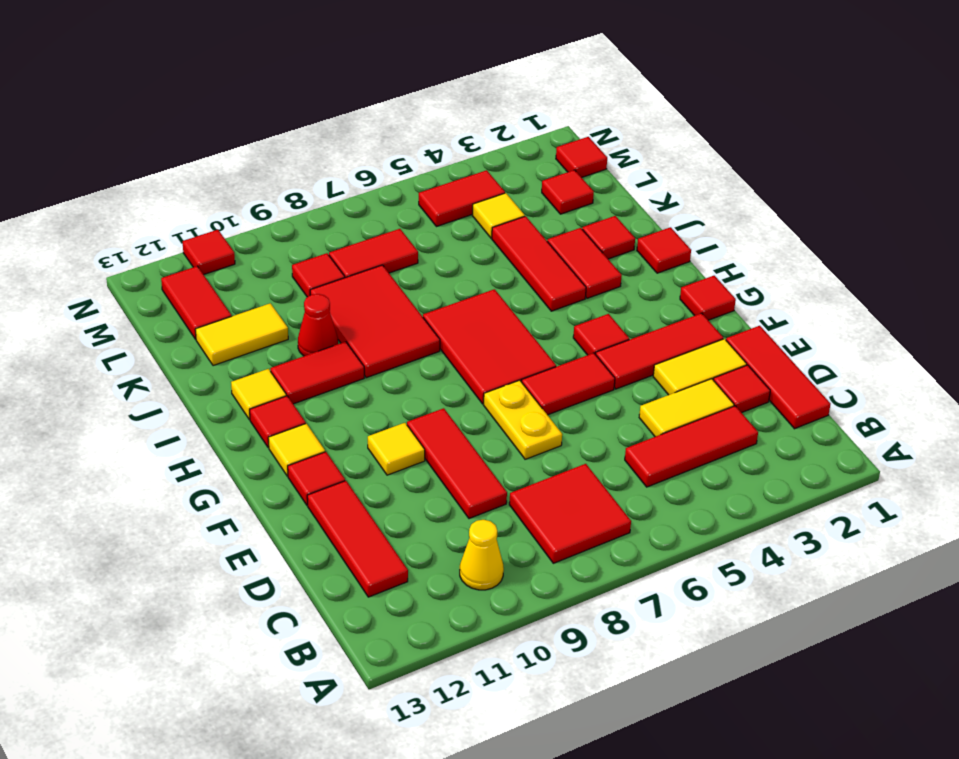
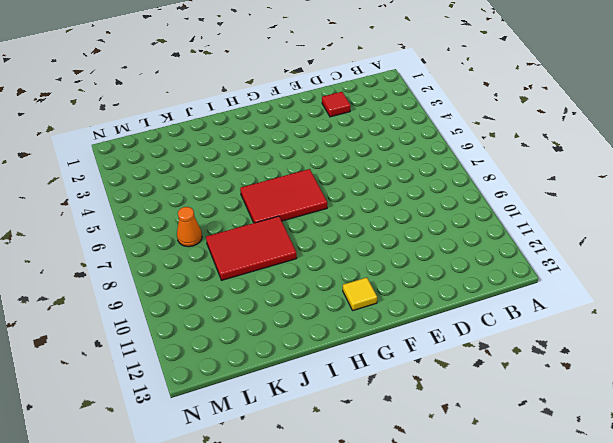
orange 1x1 cone [177,207,202,247] -> red 1x2 tile [329,229,418,278]
none -> red 2x2 tile [509,464,631,563]
none -> yellow 1x1 cone [460,520,504,590]
none -> red 1x3 tile [726,326,830,429]
none -> red 1x3 tile [625,406,758,487]

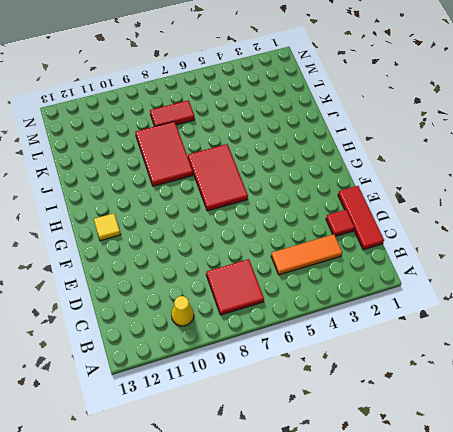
orange 1x3 tile [271,234,342,275] -> red 1x3 tile [625,406,758,487]
none -> red 1x3 tile [307,481,408,597]
none -> yellow 1x2 tile [639,379,734,437]
none -> red 1x3 tile [407,408,507,519]
none -> yellow 1x2 tile [653,339,747,395]

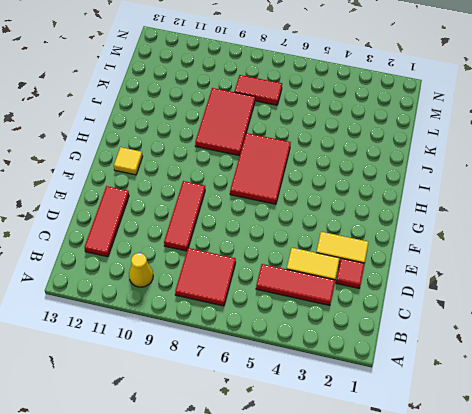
none -> red 1x3 tile [726,326,830,429]
none -> yellow 1x2 plate [484,380,562,459]
none -> red 1x3 tile [596,313,723,389]
none -> red 1x2 tile [522,353,615,415]

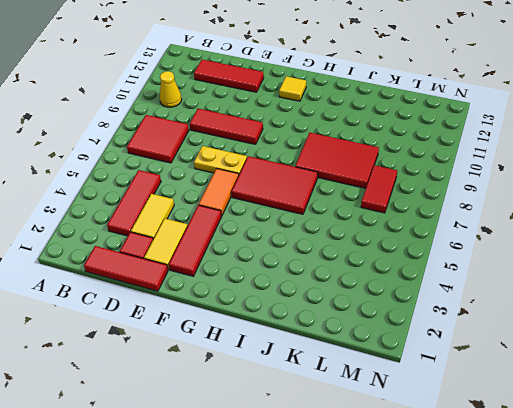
orange 1x2 tile [199,169,239,216] -> red 1x2 tile [522,353,615,415]
none -> yellow 1x1 tile [368,423,425,475]
none -> red 1x1 tile [288,452,345,505]
none -> red 1x1 tile [680,276,736,320]
none -> red 1x1 tile [573,314,629,355]

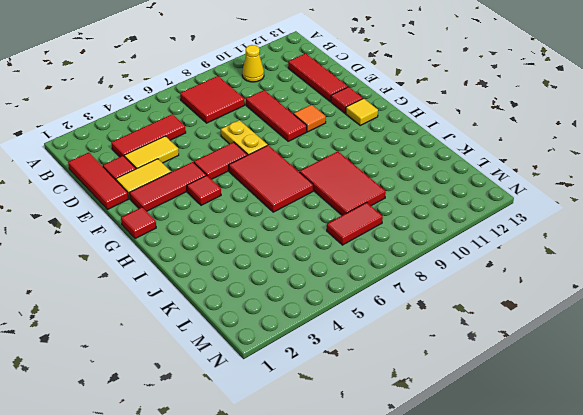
orange 1x1 tile [294,105,326,132] -> yellow 1x1 tile [368,423,425,475]
none -> red 1x1 tile [250,396,306,448]
none -> red 1x1 tile [637,227,691,273]
none -> red 1x2 tile [547,228,622,298]
none -> red 1x3 tile [492,216,586,311]

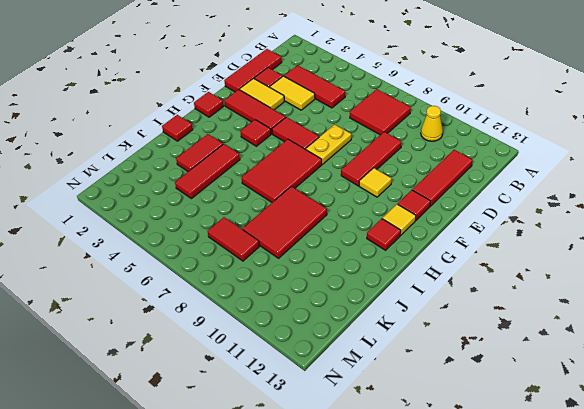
none -> red 1x2 tile [270,342,364,404]
none -> yellow 1x1 tile [231,369,286,420]
none -> red 1x1 tile [582,216,635,259]
none -> red 1x1 cone [298,294,338,356]

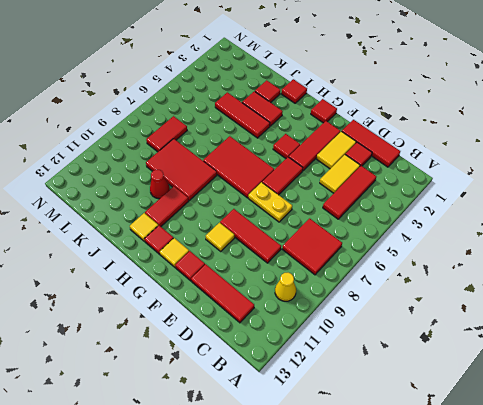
none -> yellow 1x2 tile [195,303,288,366]
none -> red 1x1 tile [542,170,594,214]
none -> yellow 1x1 tile [472,193,525,238]
none -> red 1x1 tile [292,253,345,297]

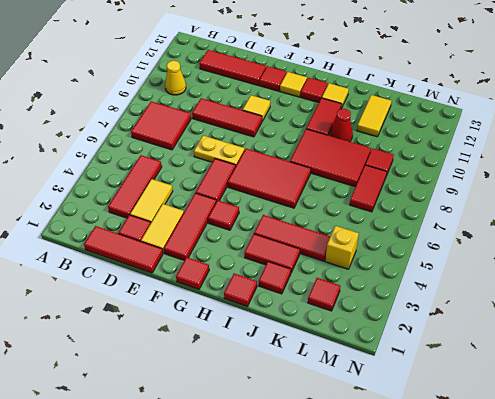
yellow 1x1 brick [325,226,359,269] -> yellow 1x1 tile [472,193,525,238]
none -> red 1x2 tile [161,266,232,339]
none -> red 1x1 tile [556,137,607,178]
none -> red 1x2 tile [419,170,505,227]
none -> red 1x1 tile [183,230,235,275]

